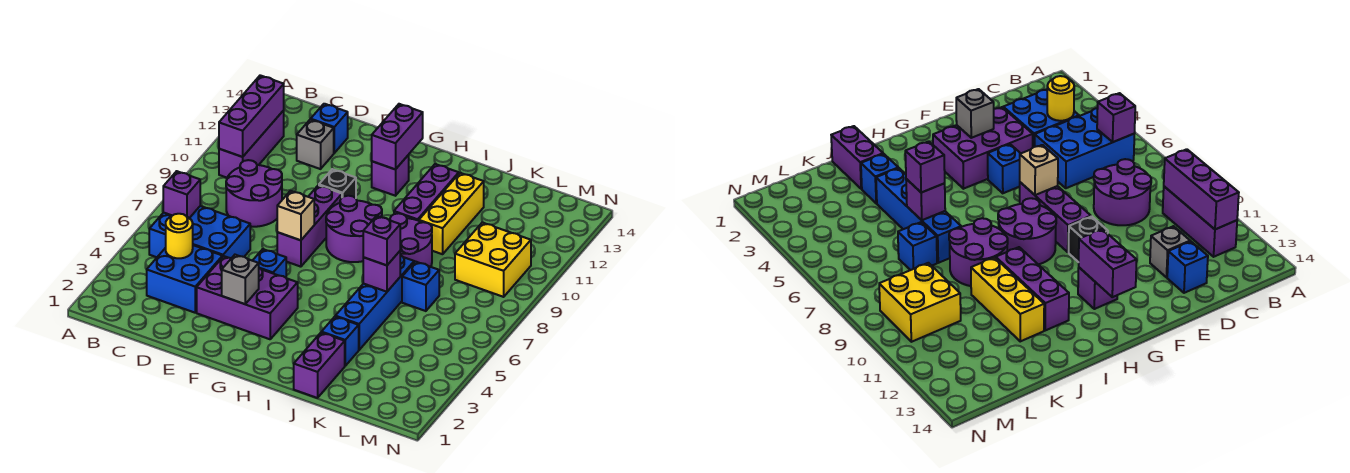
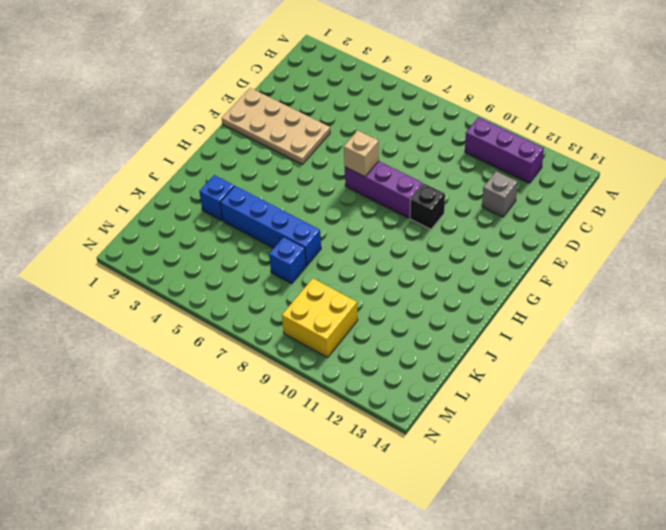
tan 2x4 plate [222,88,330,164] -> purple 2x3 brick [197,256,298,339]
none -> blue 2x3 brick [149,206,250,258]
none -> blue 2x2 brick [147,245,223,313]
none -> purple 2x2 round brick [226,160,282,227]

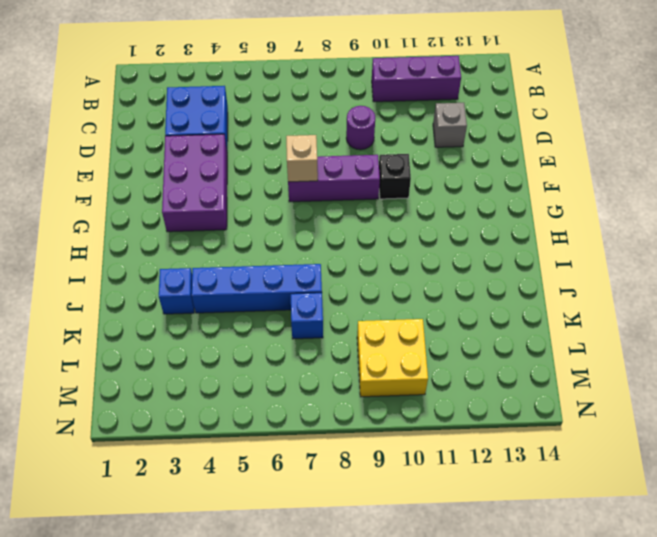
purple 1x1 round brick [346,106,375,150] -> purple 2x2 round brick [226,160,282,227]
none -> blue 2x3 brick [149,206,250,258]
none -> blue 1x1 brick [311,104,348,153]
none -> blue 1x1 brick [253,249,286,278]

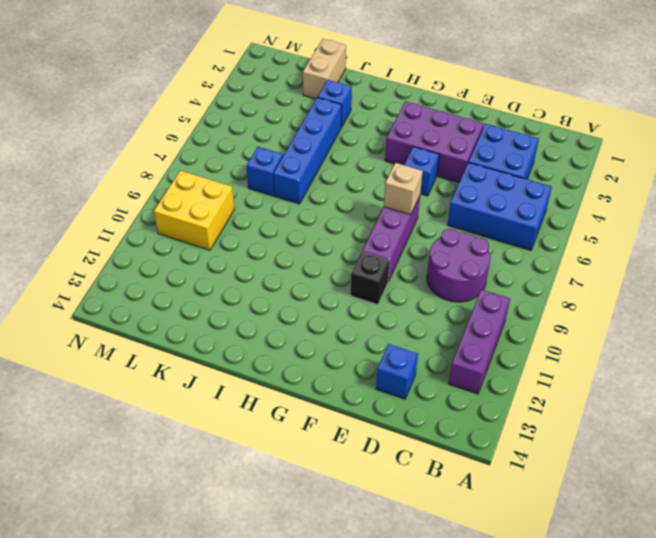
tan 1x2 brick [303,39,346,99] -> none
none -> grey 1x1 brick [297,119,334,169]
none -> purple 2x2 round brick [326,196,382,262]
none -> purple 1x1 brick [372,155,409,196]

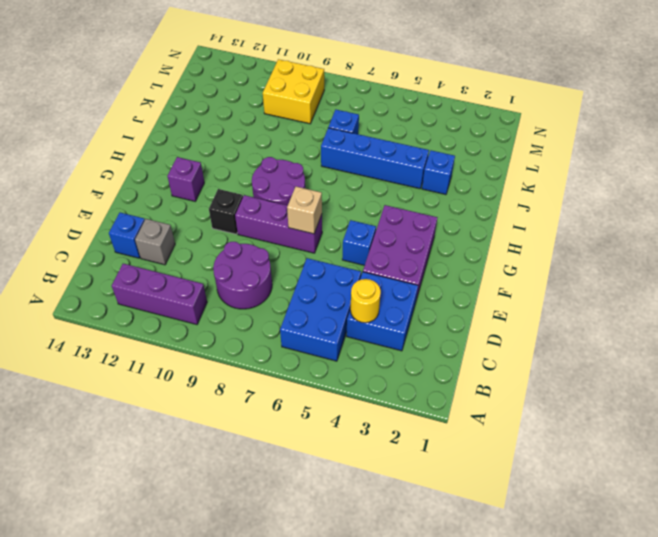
none -> purple 2x2 round brick [390,213,432,267]
none -> purple 1x3 brick [394,164,459,221]
none -> purple 1x2 brick [294,332,345,398]

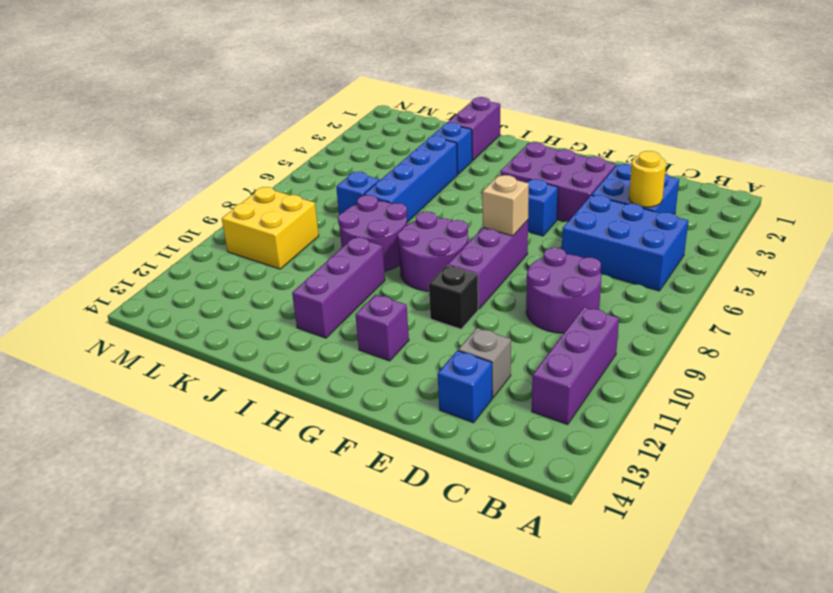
none -> yellow 1x3 brick [419,173,484,254]
none -> purple 1x1 brick [163,171,200,218]
none -> purple 1x3 brick [219,75,284,157]

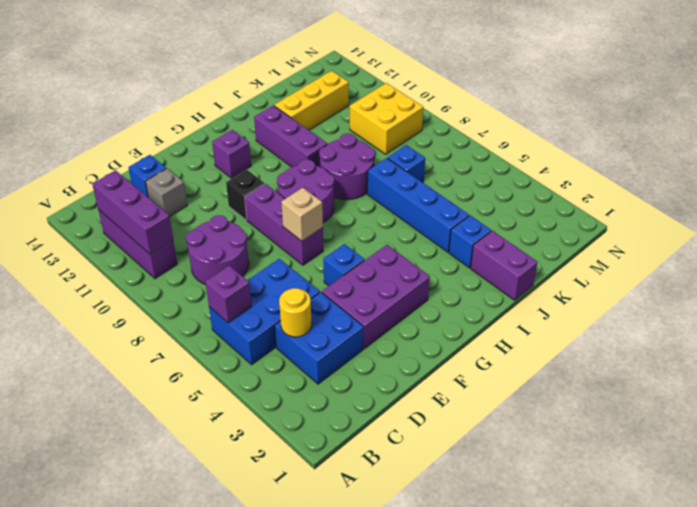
yellow 1x3 brick [274,71,349,130] -> yellow 1x3 brick turned to [419,173,484,254]
none -> grey 1x1 brick [222,255,259,304]
none -> purple 1x2 brick [372,104,423,169]
none -> purple 1x1 brick [363,251,400,292]

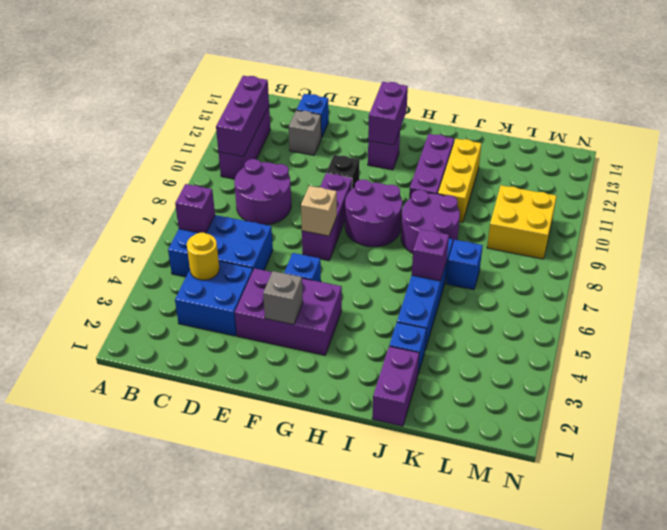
none -> purple 1x1 brick [363,216,400,265]

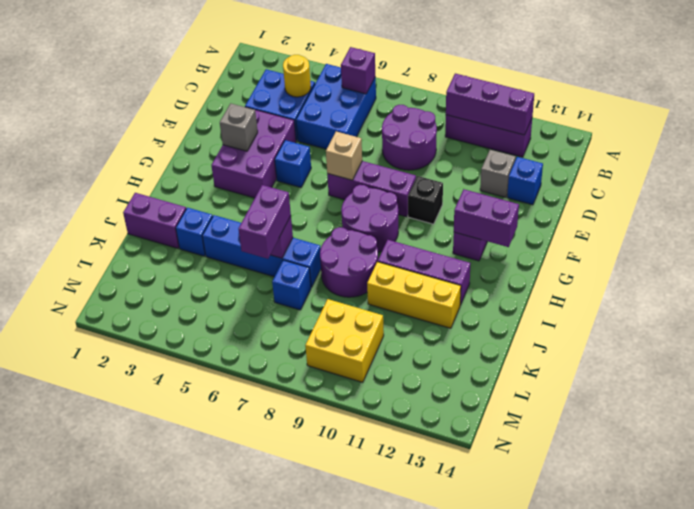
purple 1x2 brick [239,185,291,259] -> purple 1x1 brick [363,216,400,265]

